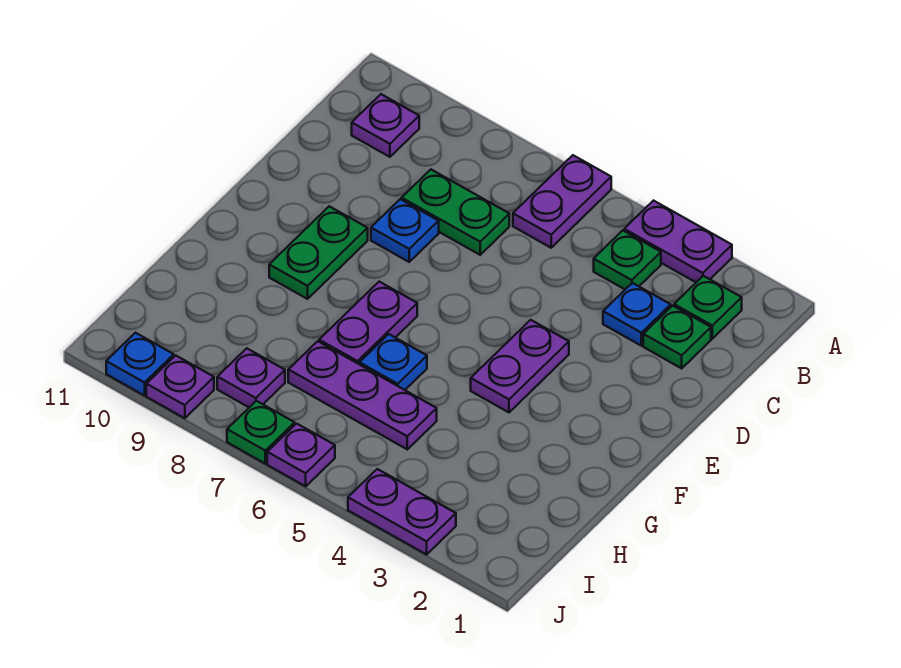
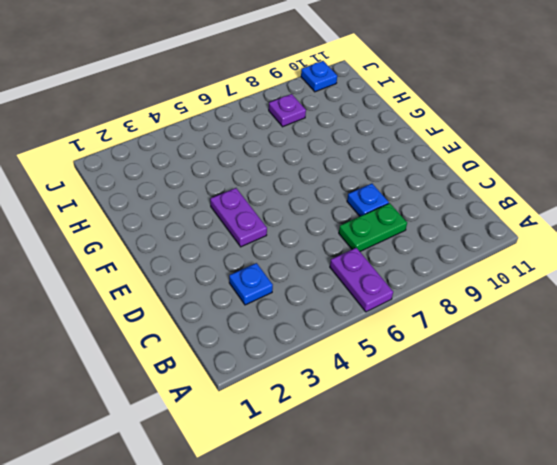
none -> purple 1x2 plate [624,201,732,282]
none -> green 1x1 plate [674,276,742,339]
none -> green 1x1 plate [594,230,661,289]

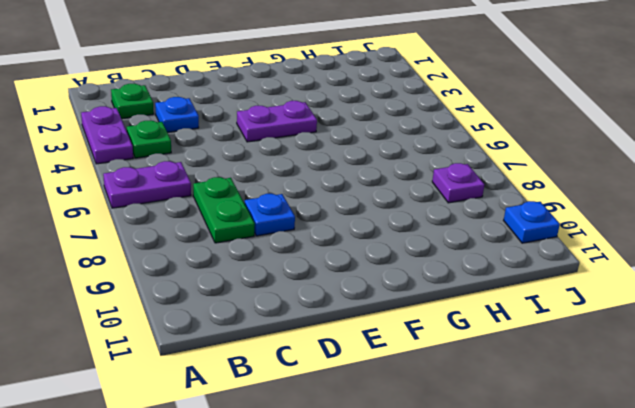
none -> purple 1x1 plate [352,94,419,157]
none -> green 1x1 plate [643,306,711,368]
none -> green 1x2 plate [269,206,368,299]

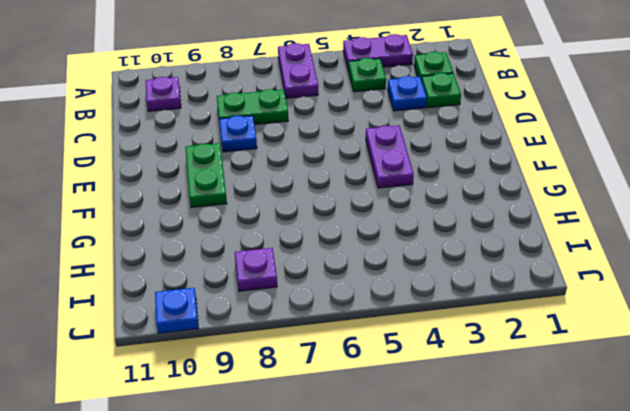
none -> purple 1x2 plate [319,282,417,364]
none -> blue 1x1 plate [359,334,427,390]
none -> purple 1x3 plate [288,341,437,449]

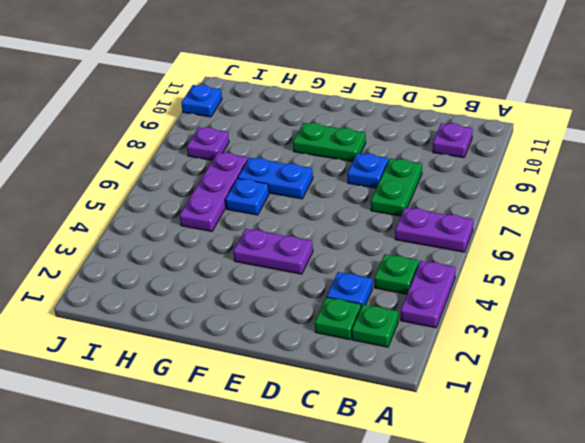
blue 1x2 plate [238,158,313,199] -> purple 1x2 plate [319,282,417,364]
none -> purple 1x2 plate [348,469,456,554]
none -> purple 1x1 plate [267,424,335,486]
none -> green 1x1 plate [227,401,295,464]

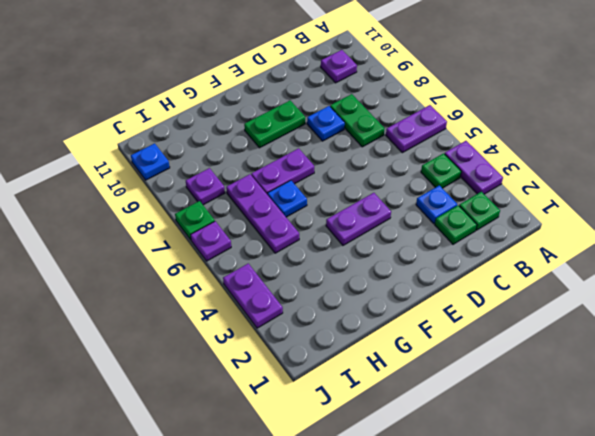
none -> purple 1x1 plate [146,355,214,418]

